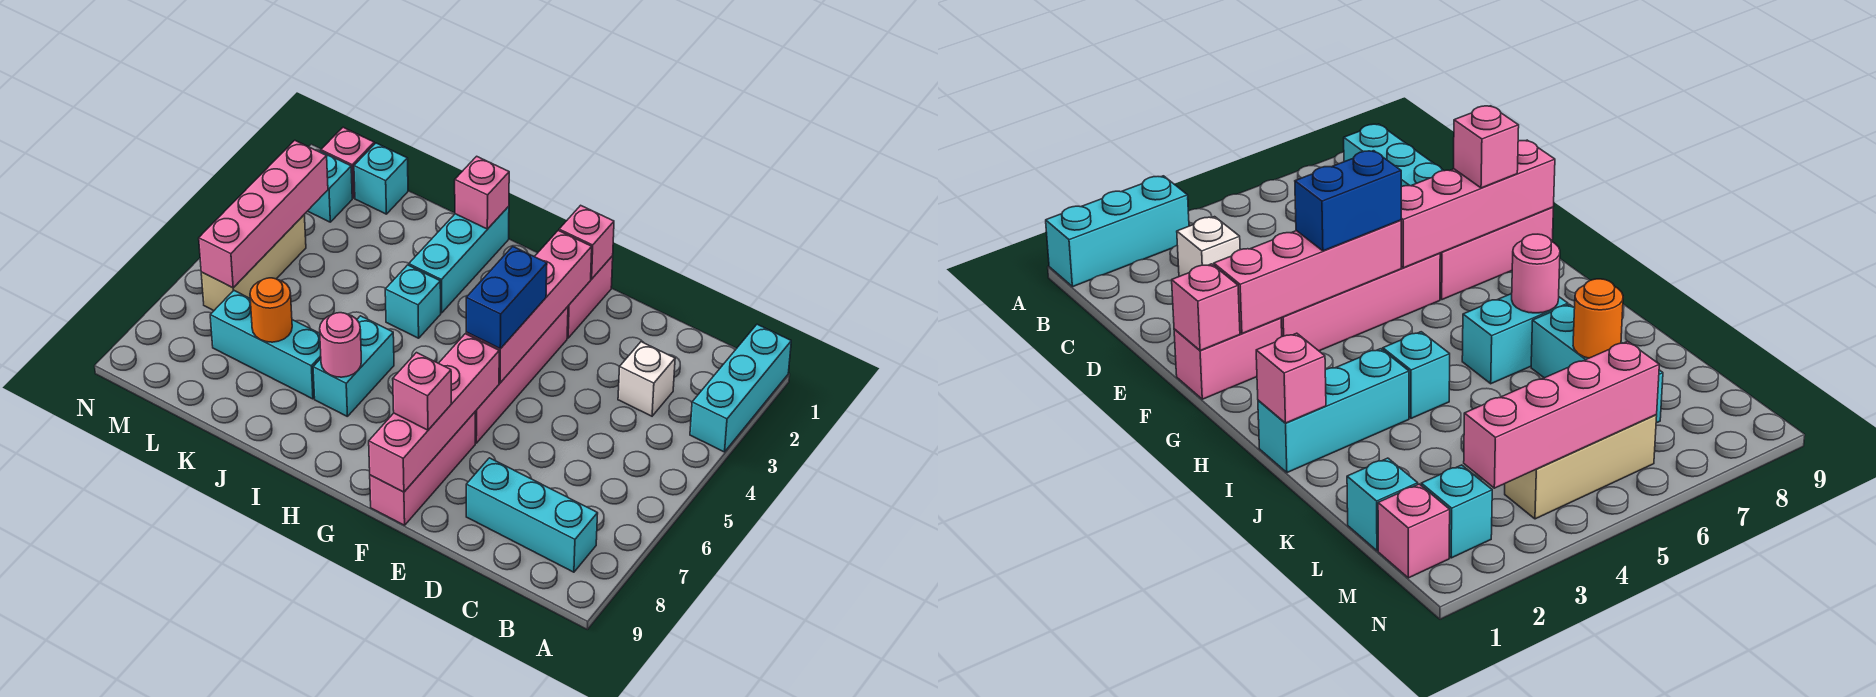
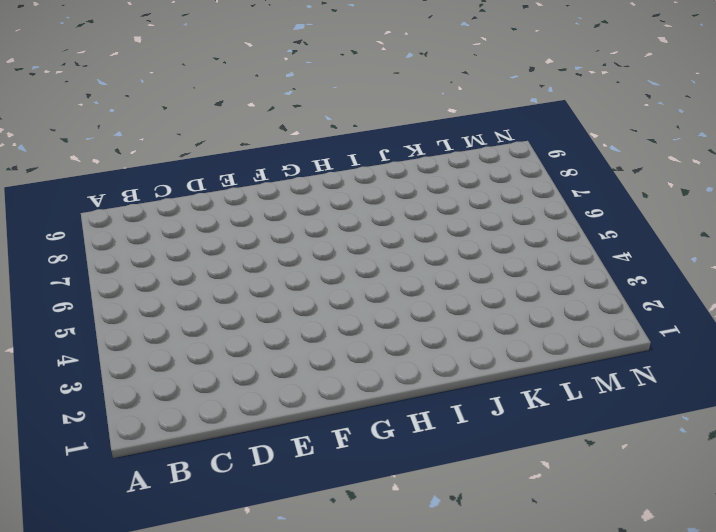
none -> cyan 1x3 brick [690,324,791,452]
none -> cyan 1x3 brick [466,458,598,572]
none -> white 1x1 brick [618,342,675,416]

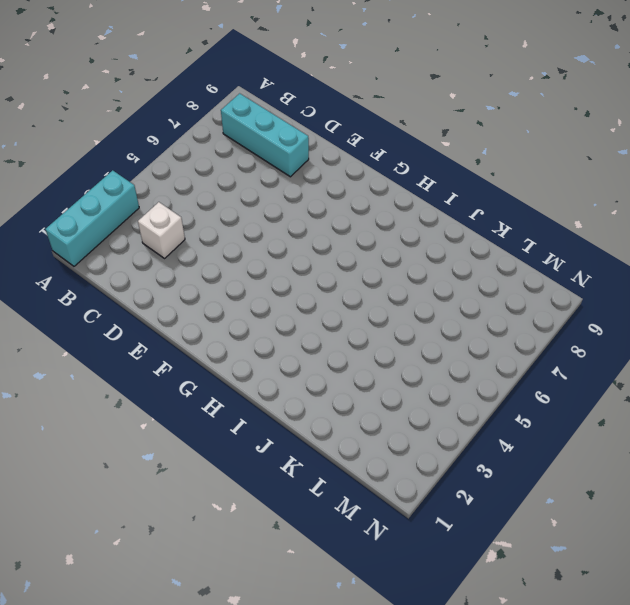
none -> pink 1x2 brick [567,256,613,338]
none -> pink 1x4 brick [475,307,568,443]
none -> pink 1x3 brick [370,412,475,525]

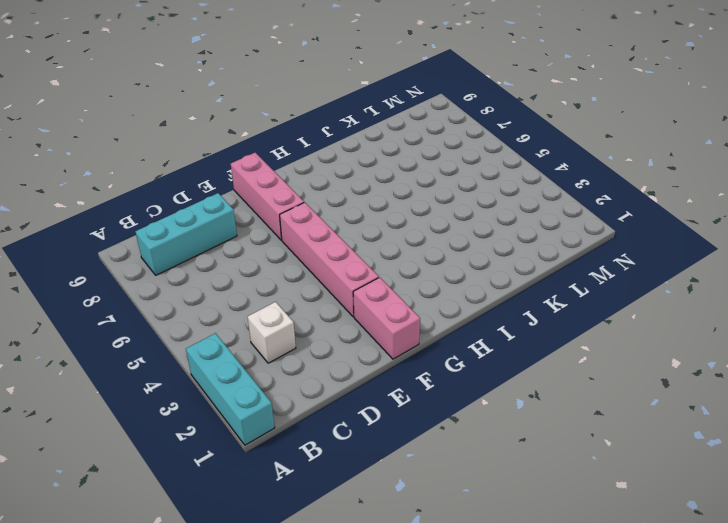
none -> cyan 1x3 brick [409,206,509,313]
none -> cyan 1x1 brick [385,265,441,338]
none -> cyan 1x2 brick [313,316,394,417]

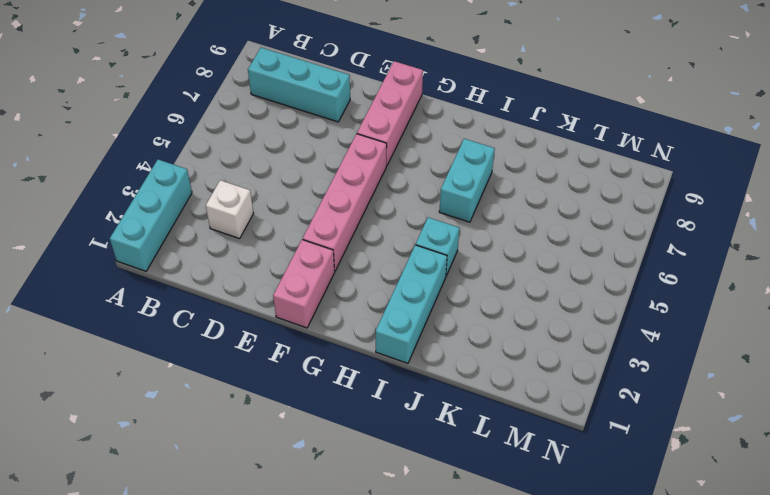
none -> cyan 1x3 brick [210,291,321,399]
none -> cyan 1x1 brick [354,143,408,214]
none -> pink 1x1 brick [321,127,374,198]

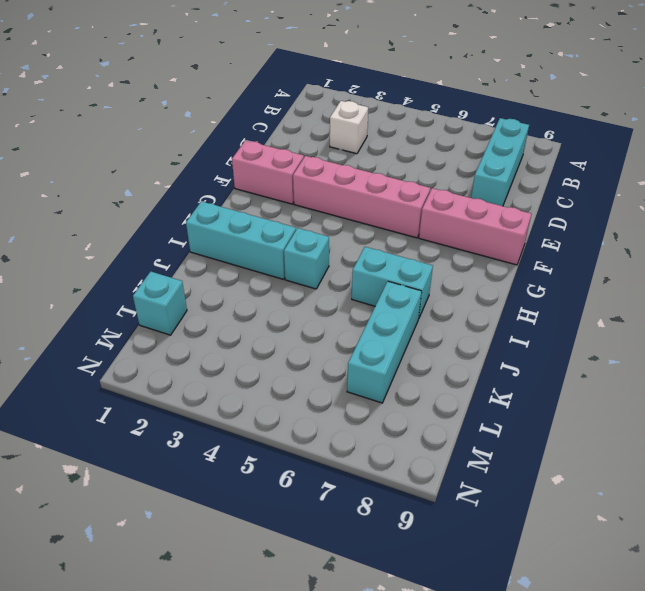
none -> cyan 1x3 brick [690,324,791,452]
none -> pink 1x1 brick [321,127,374,198]
none -> cyan 1x1 brick [308,151,352,222]

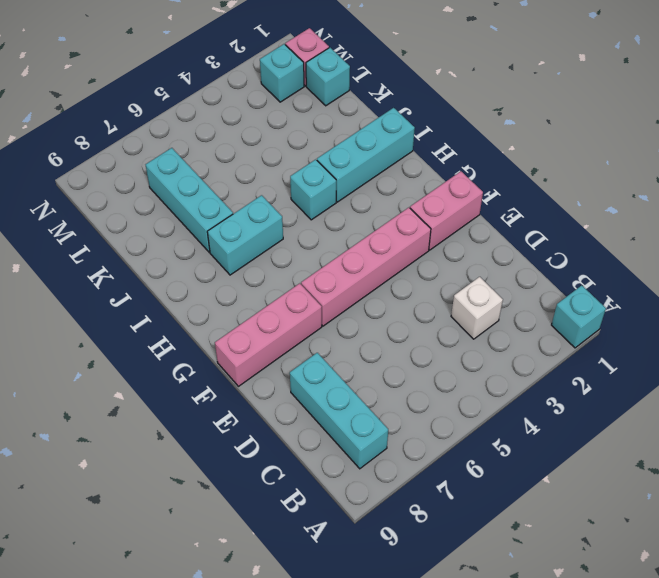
cyan 1x1 brick [552,285,606,348] -> cyan 1x3 brick [690,324,791,452]
none -> tan 1x3 brick [201,215,306,311]
none -> pink 1x1 brick [559,205,614,279]
none -> pink 1x4 brick [466,231,592,383]

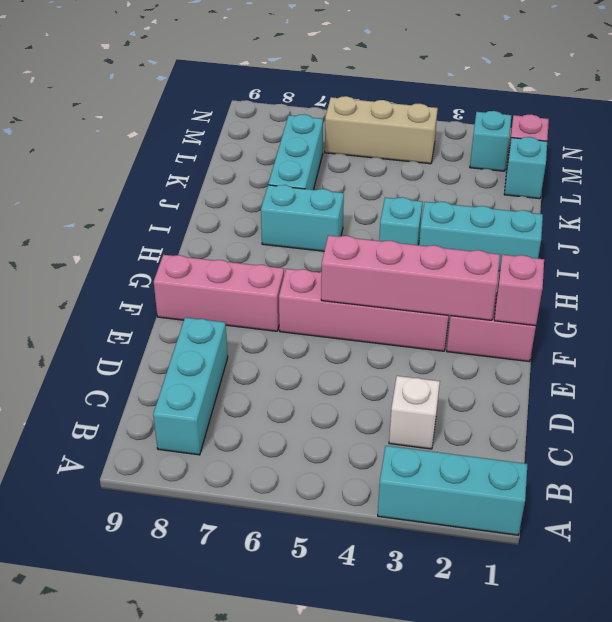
none -> pink 1x4 brick [369,334,499,492]
none -> pink 1x1 brick [455,156,509,229]
none -> pink 1x1 round brick [320,313,361,377]

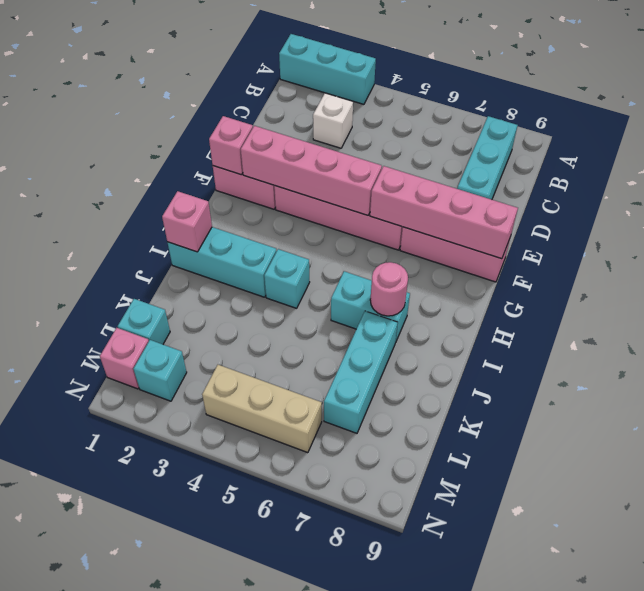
none -> orange 1x1 round brick [250,278,292,342]
none -> pink 1x4 brick [199,140,328,288]
none -> blue 1x2 brick [466,246,547,349]

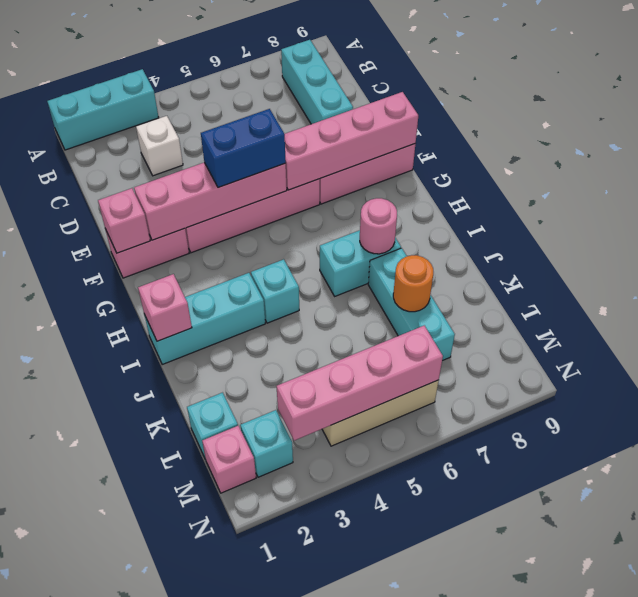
none -> pink 1x1 brick [393,353,451,430]

